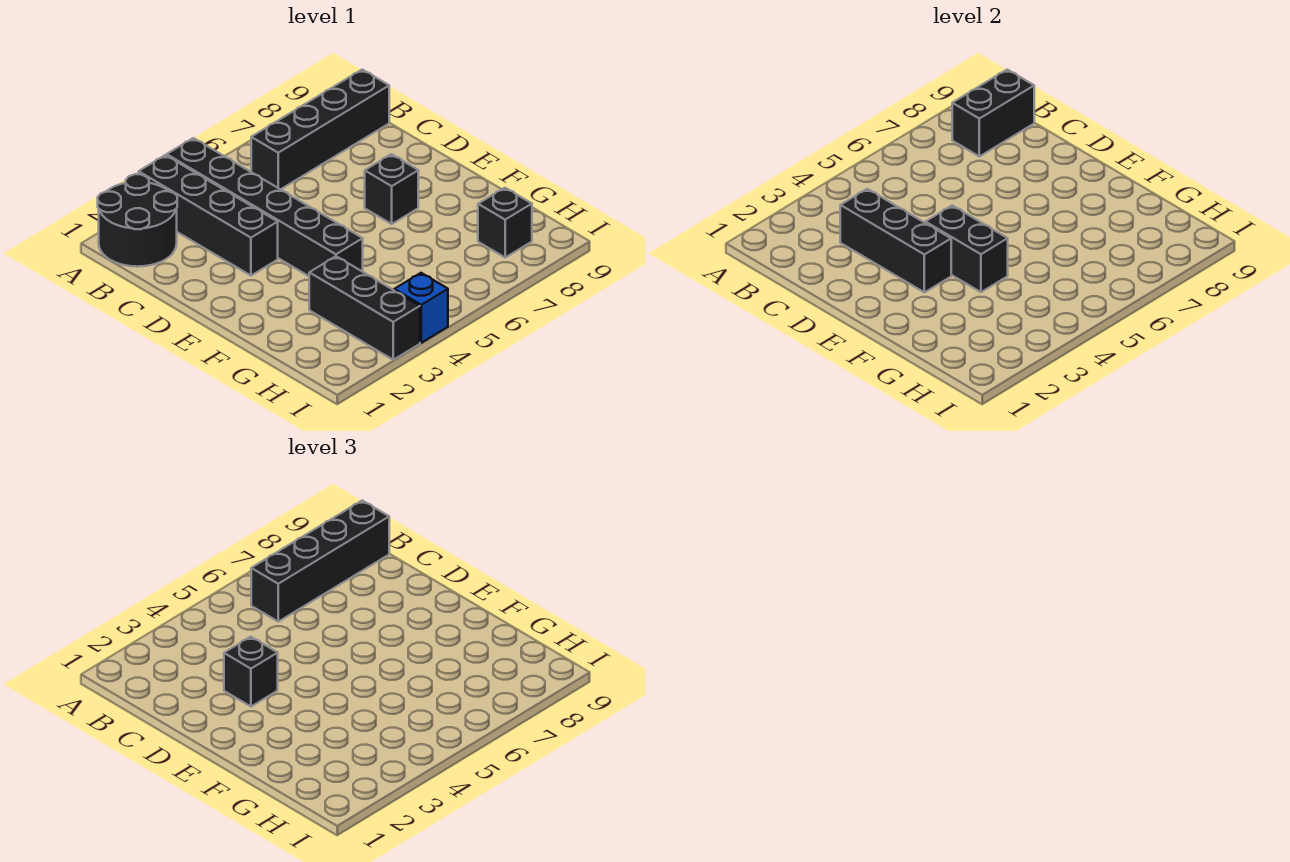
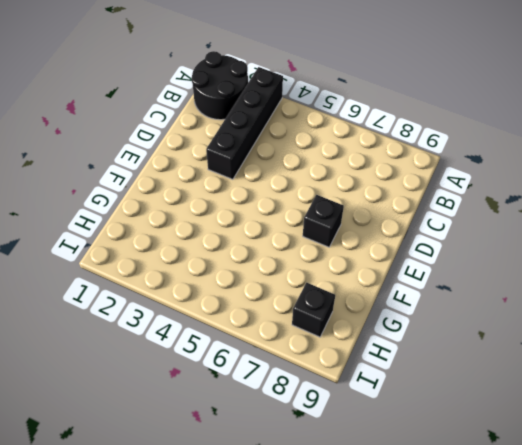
none -> black 1x6 brick [167,138,363,276]
none -> black 1x4 brick [251,70,389,189]
none -> black 1x3 brick [309,256,420,360]

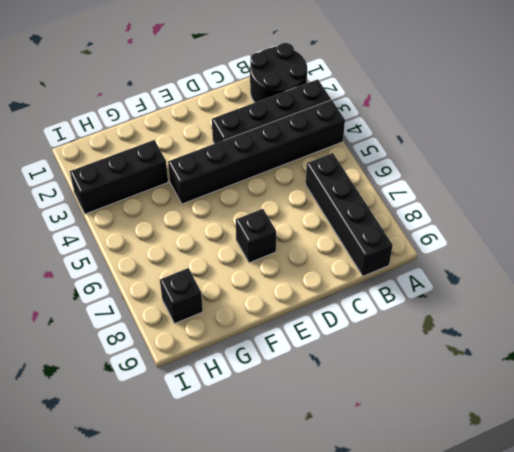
none -> blue 1x1 brick [394,273,448,343]
none -> black 1x2 brick [952,70,1034,156]
none -> black 1x3 brick [840,189,951,292]

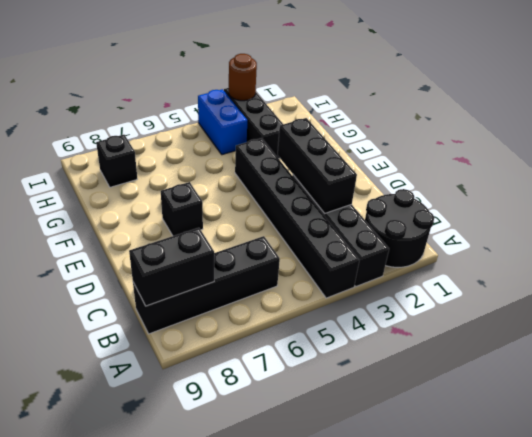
blue 1x2 brick [198,89,247,155] -> blue 1x1 brick [394,273,448,343]
brown 1x1 round brick [229,54,257,101] -> none
none -> black 1x2 brick [925,205,1008,292]
none -> black 1x4 brick [251,501,389,622]
none -> black 1x1 brick [224,637,278,707]

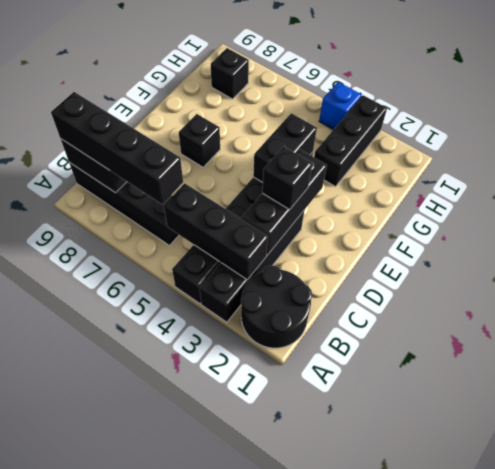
black 1x3 brick [164,183,268,280] -> none

